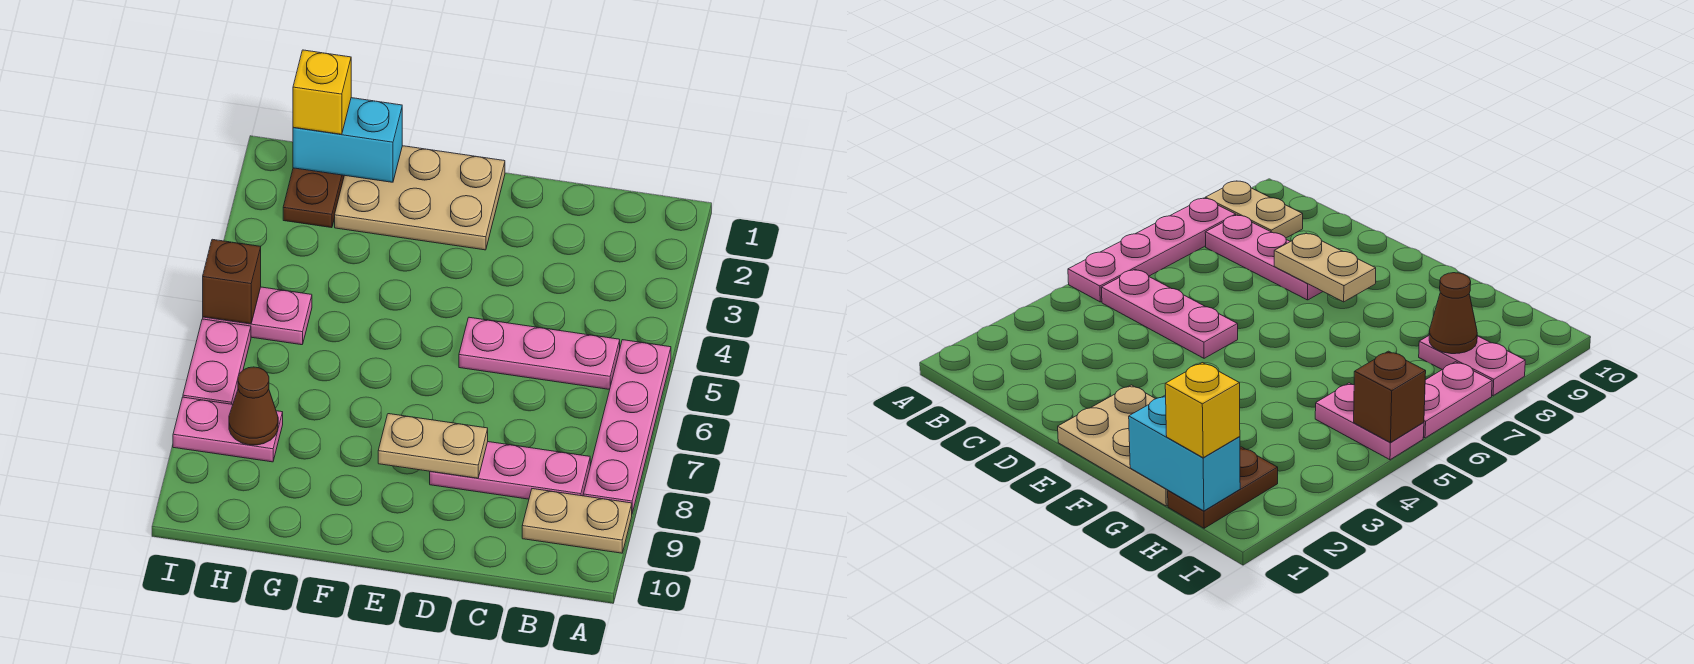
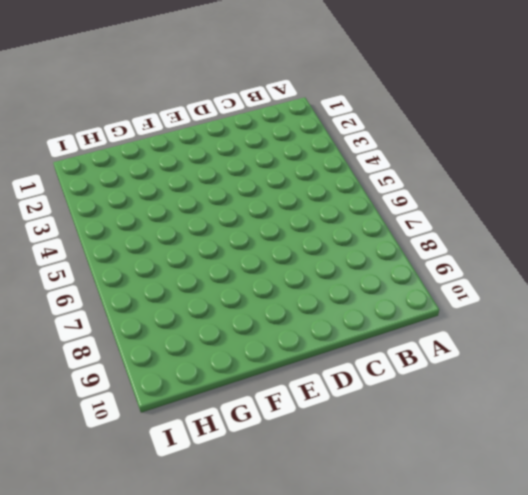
none -> pink 1x4 plate [583,340,671,513]
none -> tan 1x2 plate [522,489,632,553]
none -> pink 1x3 plate [459,317,620,390]

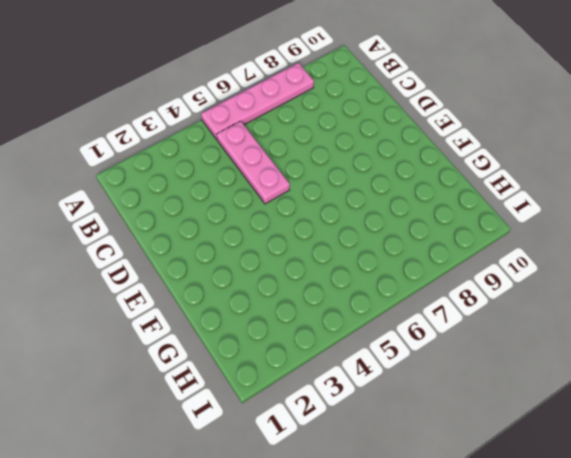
none -> tan 1x2 plate [522,489,632,553]
none -> pink 1x3 plate [430,442,590,499]
none -> tan 2x3 plate [335,146,505,250]

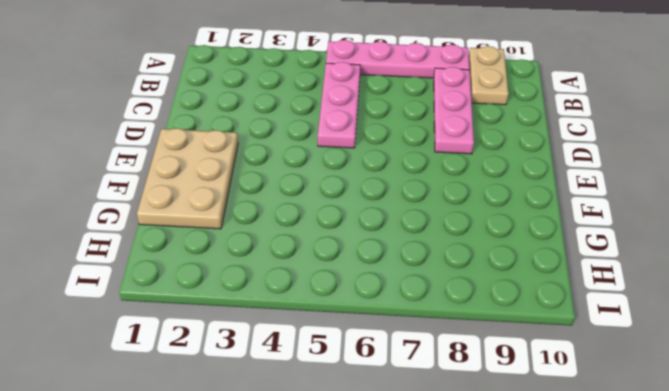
none -> brown 1x2 plate [283,168,344,228]
none -> pink 1x2 plate [203,287,312,345]
none -> pink 1x2 plate [173,397,283,462]

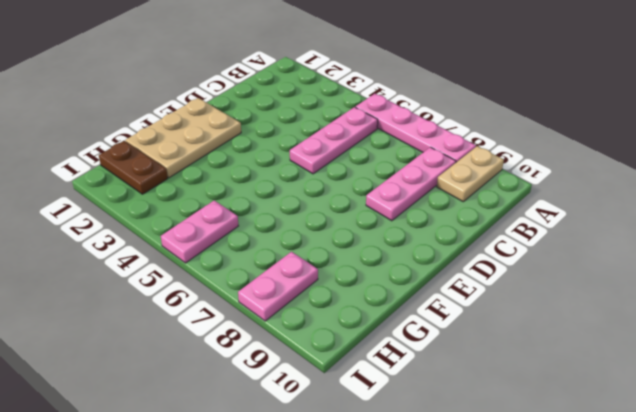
none -> pink 1x2 plate [183,319,251,404]
none -> tan 1x2 plate [378,414,488,478]
none -> cyan 1x2 brick [293,98,402,182]

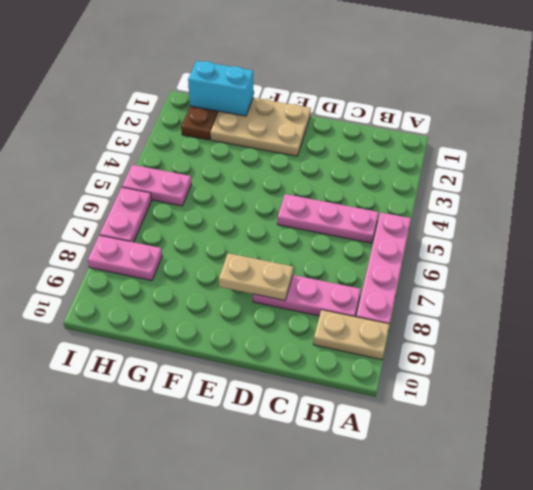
none -> brown 1x1 cone [229,367,278,445]
none -> brown 1x1 brick [203,239,261,324]
none -> yellow 1x1 brick [293,50,351,134]

